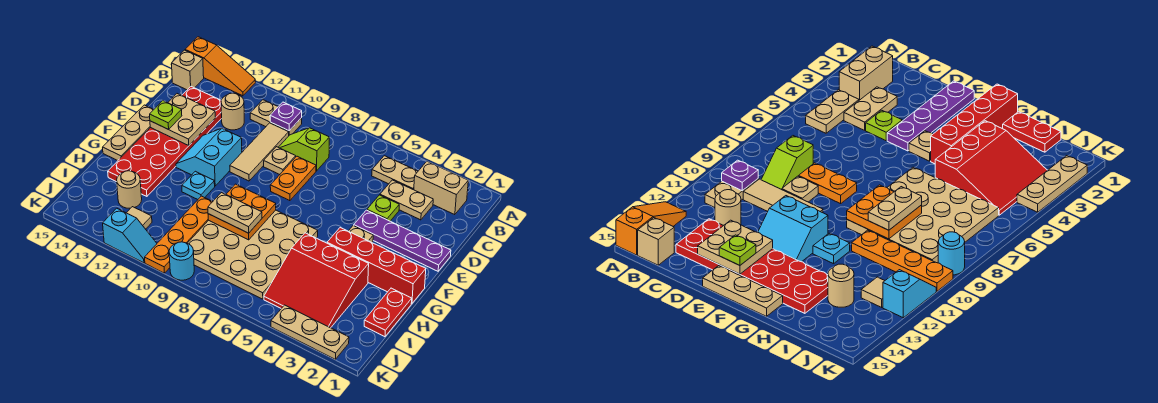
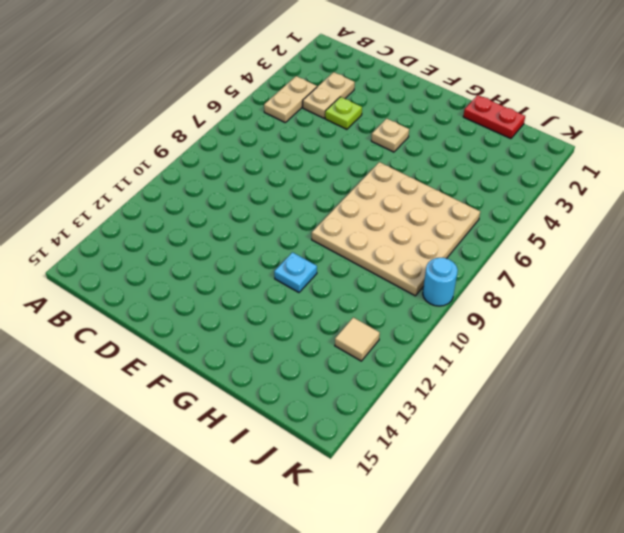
none -> orange 1x3 slope [185,37,256,96]
none -> tan 1x2 brick [414,161,468,215]
none -> tan 1x2 plate [250,100,302,135]
none -> tan 1x1 brick [172,50,204,90]

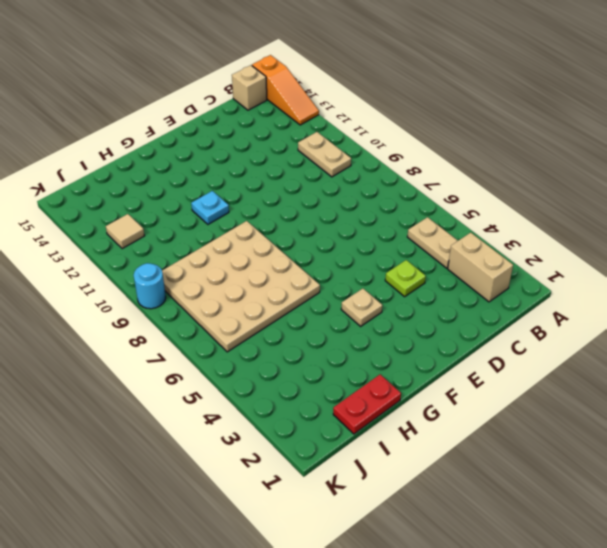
none -> tan 1x2 plate [380,180,433,220]
none -> lime 1x2 slope [278,128,329,171]
none -> tan 1x3 tile [230,123,289,181]
none -> tan 1x1 round brick [221,93,244,130]

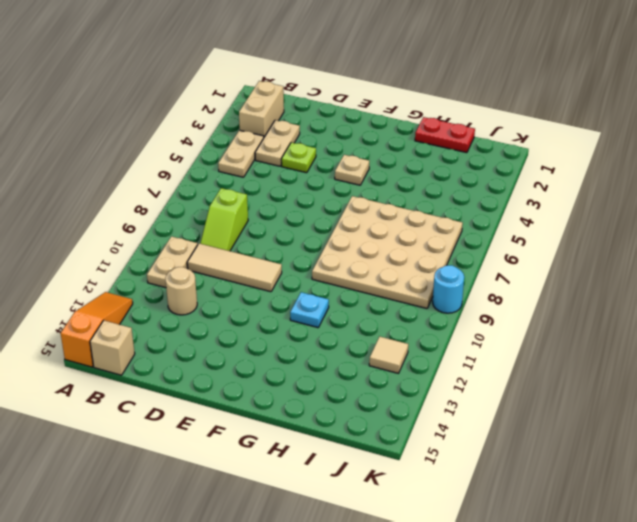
none -> red 2x6 plate [108,87,222,196]
none -> orange 1x2 plate [270,156,316,201]
none -> tan 1x1 plate [264,147,296,174]
none -> purple 1x4 plate [354,210,451,271]

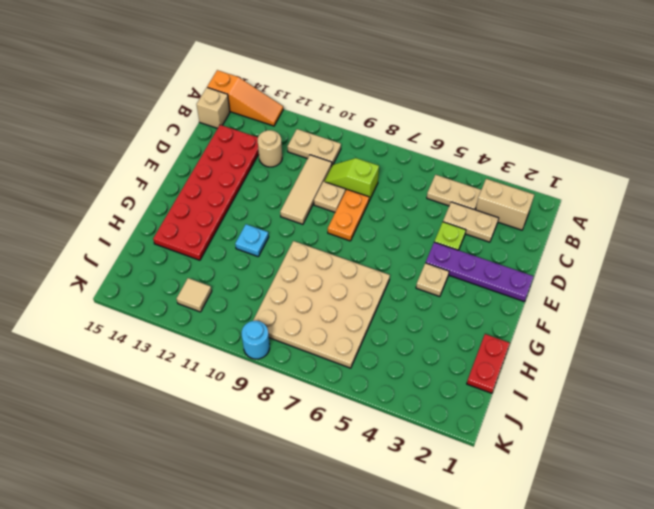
none -> cyan 2x2 slope [176,128,242,186]
none -> tan 1x3 plate [103,105,154,161]
none -> red 1x4 brick [327,228,426,304]
none -> red 3x3 slope [264,233,369,328]

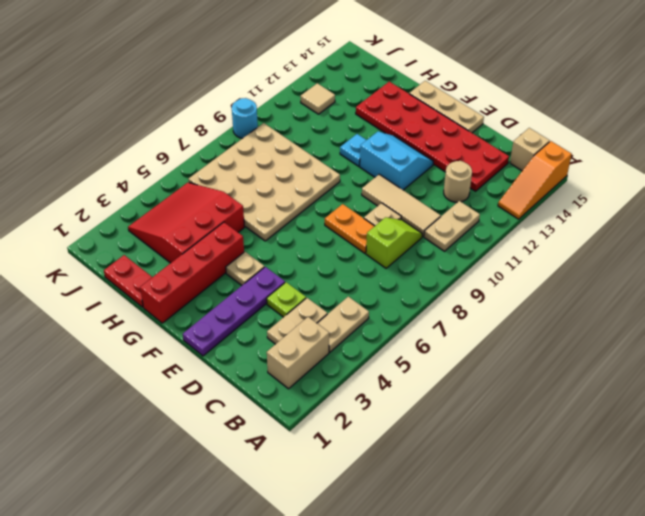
none -> orange 1x4 plate [145,196,213,273]
none -> tan 1x1 round brick [117,171,142,208]
none -> tan 1x3 plate [271,305,349,359]
none -> cyan 1x2 slope [103,208,157,263]

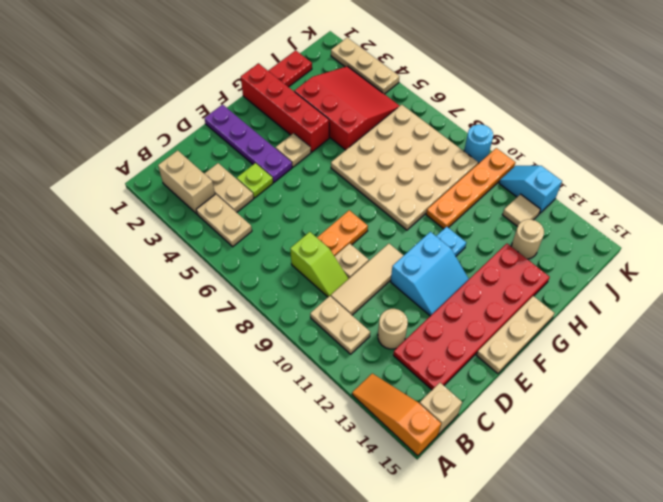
none -> purple 1x1 plate [270,102,302,131]
none -> tan 2x2 plate [150,94,216,145]
none -> orange 2x2 plate [208,184,276,240]
none -> lime 1x1 plate [150,101,182,129]

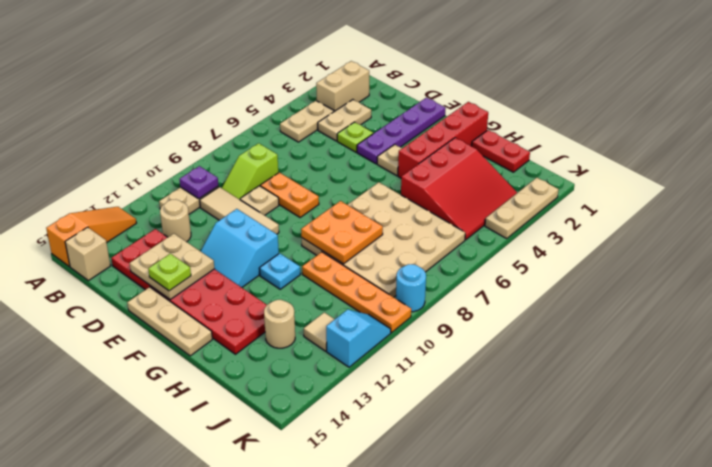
none -> tan 1x2 plate [208,193,262,233]

